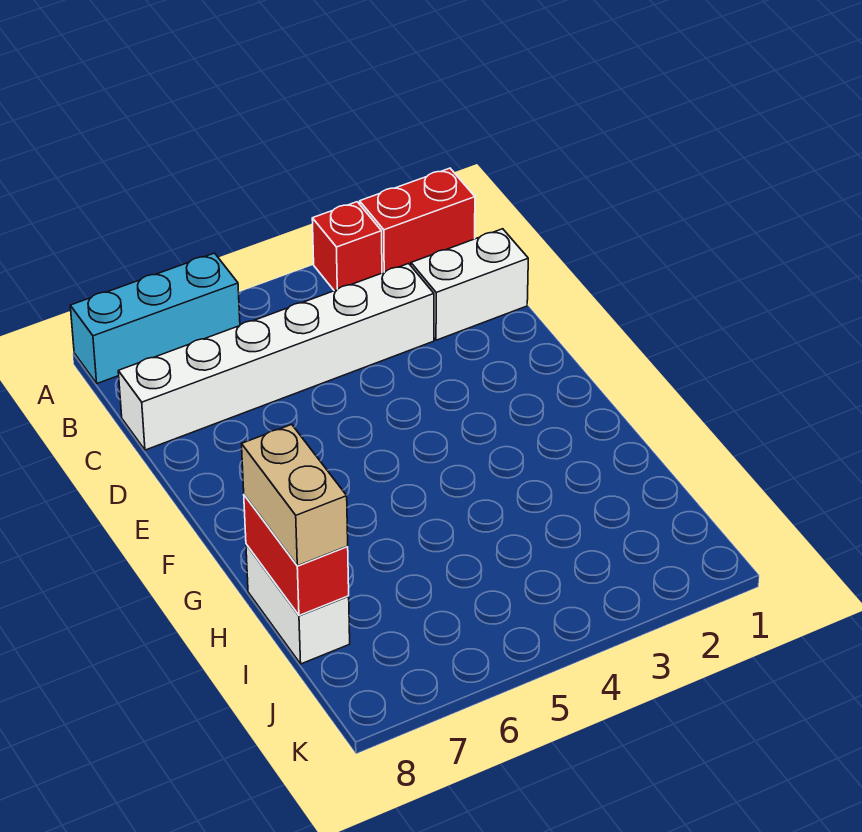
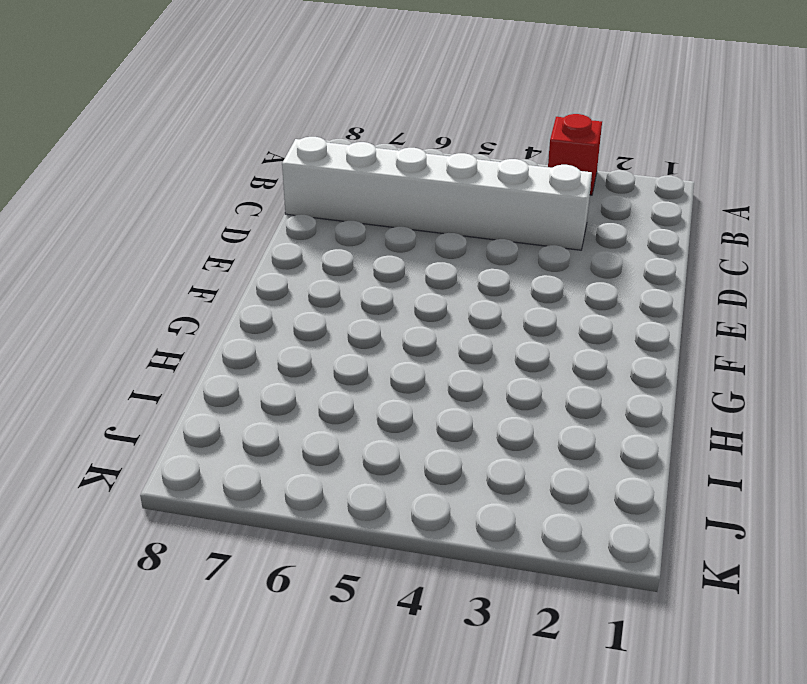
none -> red 1x2 brick [360,168,475,273]
none -> cyan 1x3 brick [70,253,240,383]

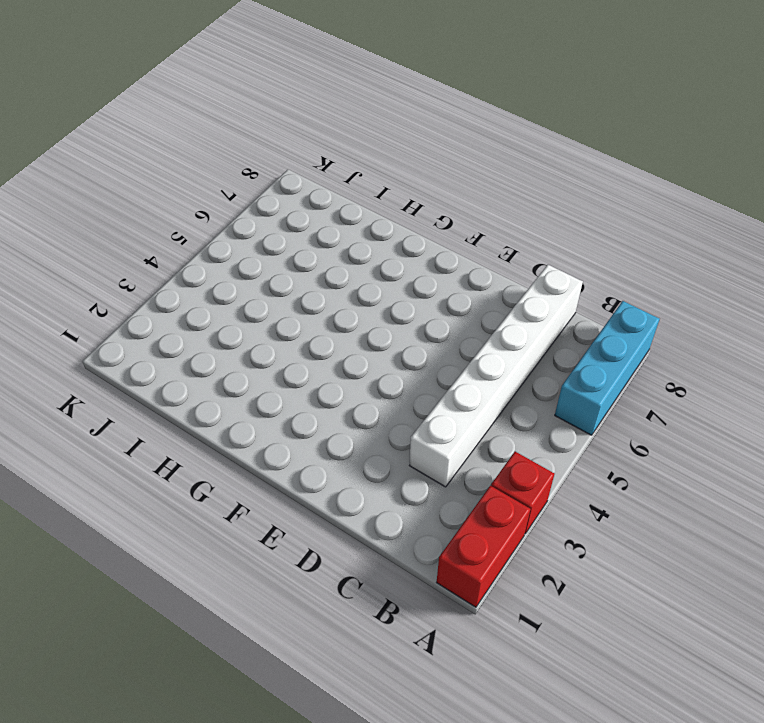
none -> white 1x2 brick [411,229,528,340]
none -> white 1x2 brick [246,544,350,664]

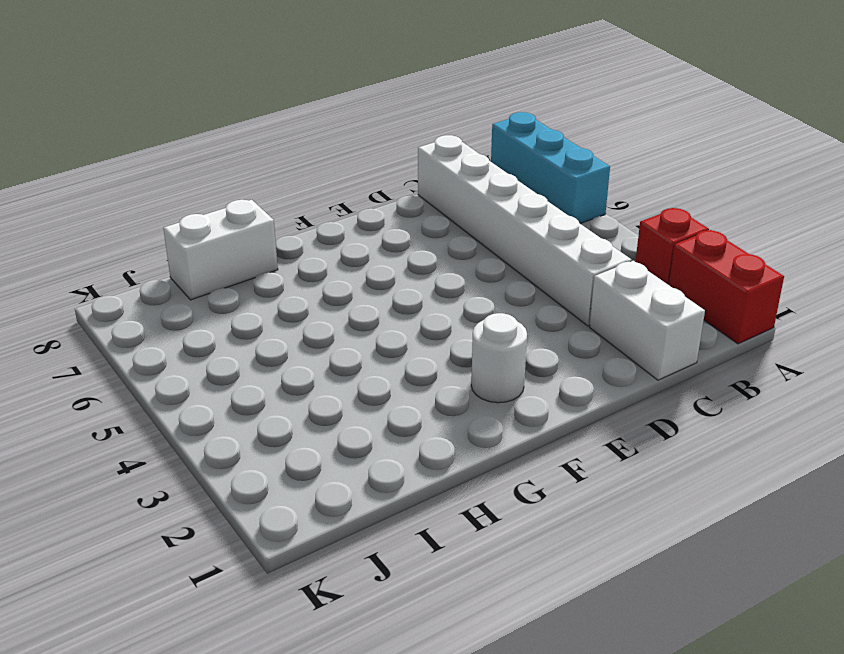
white 1x1 round brick [471,313,527,403] -> none
none -> red 1x2 brick [244,495,349,615]
none -> tan 1x2 brick [242,424,348,566]

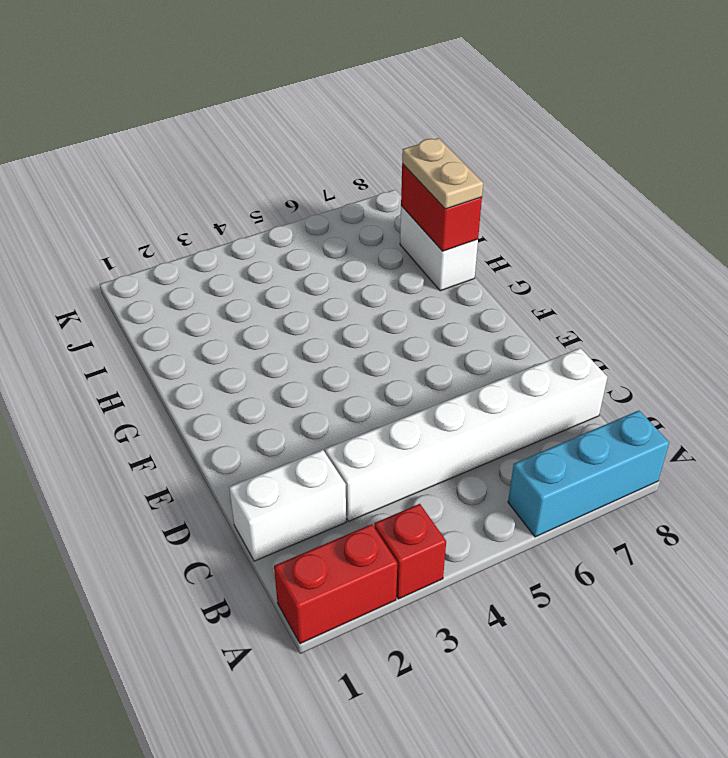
tan 1x2 plate [402,138,483,209] -> tan 1x2 brick [242,424,348,566]

